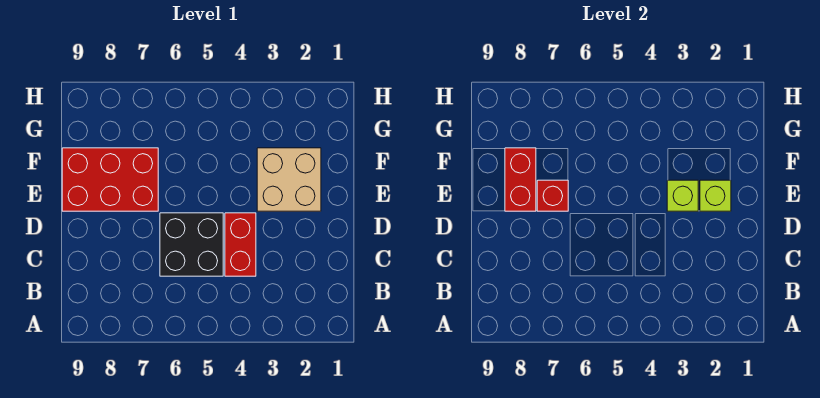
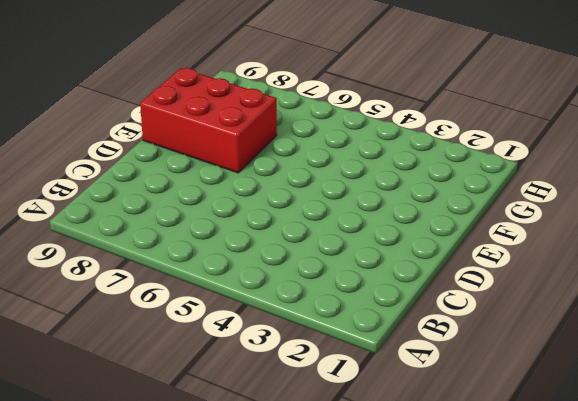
none -> red 1x2 brick [225,213,256,276]
none -> black 2x2 brick [160,213,223,276]

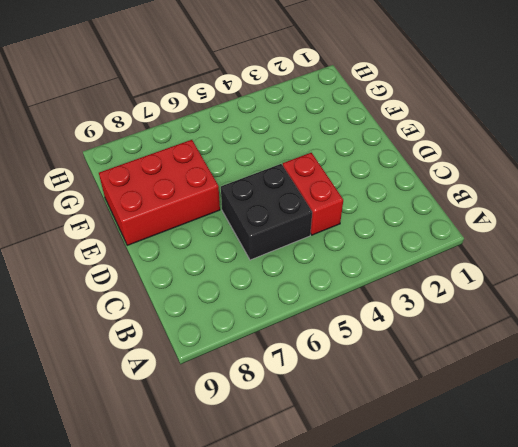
none -> tan 2x2 brick [257,148,321,211]
none -> lime 1x1 brick [700,180,731,211]

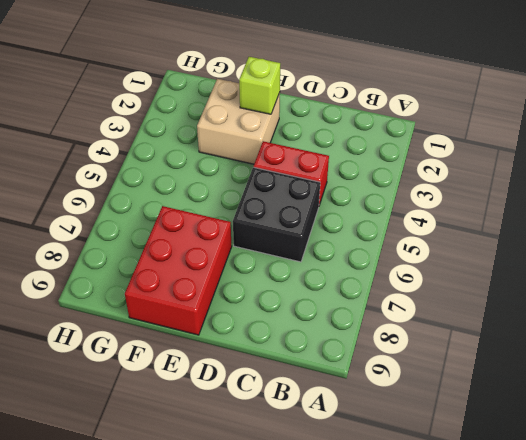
none -> lime 1x1 brick [667,180,698,211]
none -> red 1x1 brick [537,180,568,211]

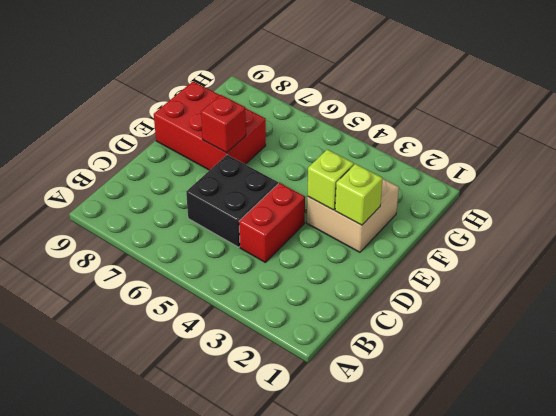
none -> red 1x2 brick [505,148,536,211]

